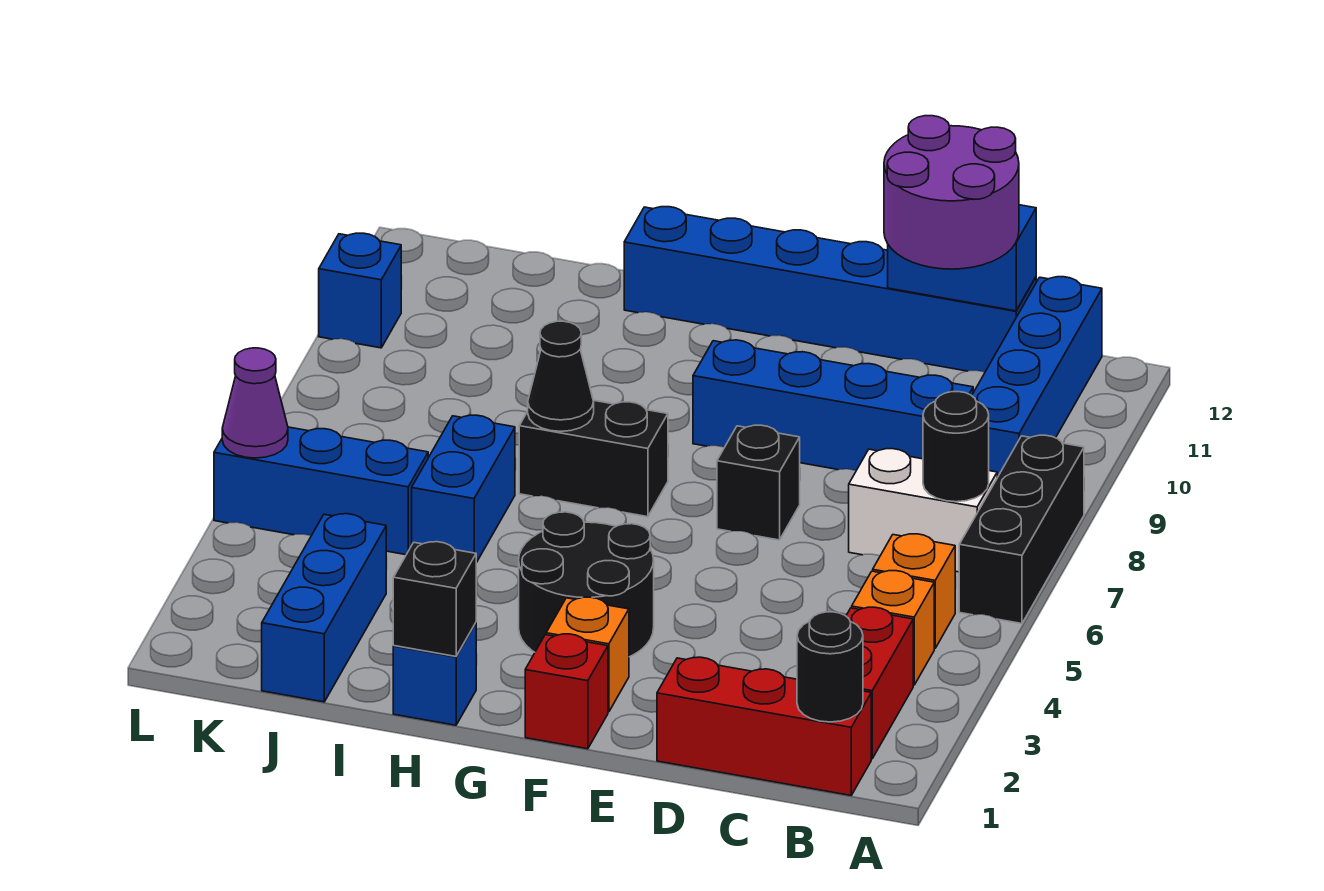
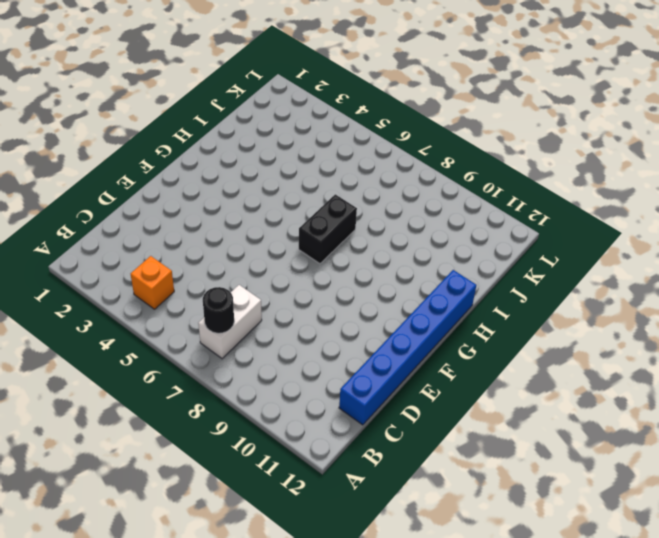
none -> black 1x3 brick [959,435,1084,624]
none -> red 1x3 brick [657,657,871,795]
none -> red 1x2 brick [846,607,913,759]

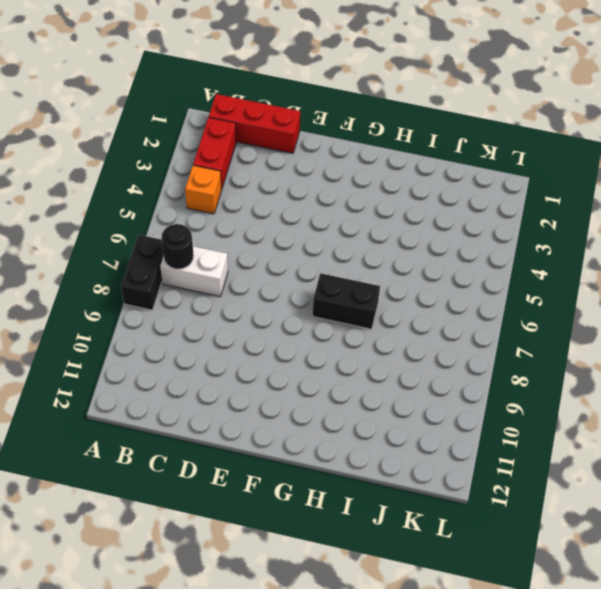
black 1x2 brick [121,235,163,310] -> black 1x3 brick [959,435,1084,624]
none -> orange 1x1 brick [873,534,955,649]
none -> blue 1x4 brick [972,277,1102,477]
none -> blue 1x4 brick [693,340,973,471]

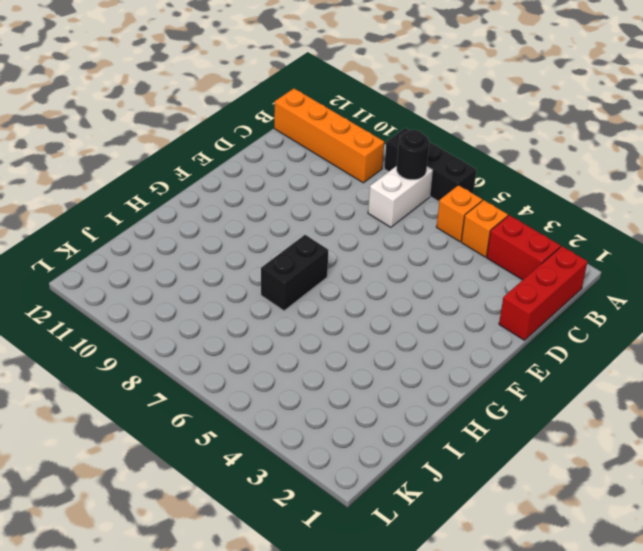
orange 1x4 brick [274,89,384,183] -> blue 1x4 brick [972,277,1102,477]
none -> blue 1x4 brick [693,340,973,471]
none -> blue 1x6 brick [624,207,1036,372]
none -> black 1x1 brick [717,425,800,540]

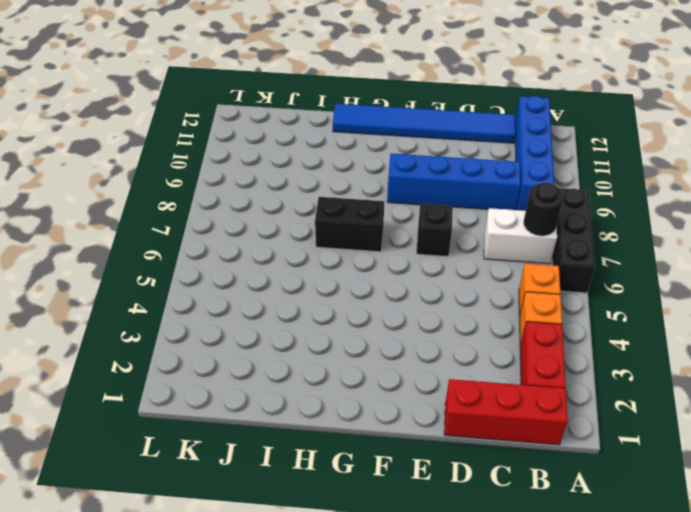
blue 1x6 tile [333,104,515,143] -> blue 1x6 brick [624,207,1036,372]
none -> red 1x1 brick [525,634,608,749]
none -> orange 1x1 brick [546,597,629,712]
none -> black 2x2 round brick [519,512,654,657]

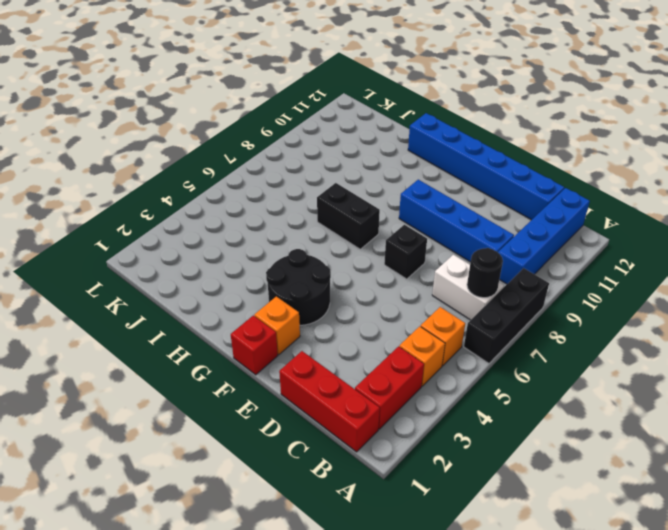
none -> blue 1x1 brick [393,623,476,725]
none -> blue 1x2 brick [412,415,515,563]
none -> blue 1x3 brick [262,514,386,702]

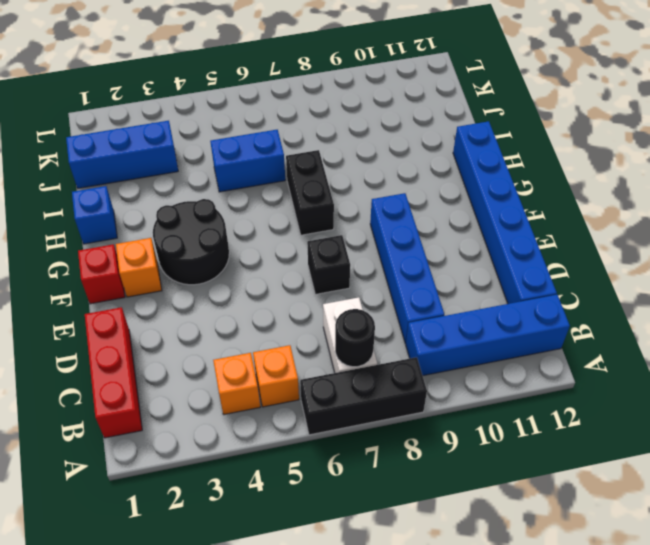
none -> red 1x2 brick [846,607,913,759]
none -> blue 1x3 brick [214,427,428,555]
none -> blue 1x1 brick [319,233,401,348]

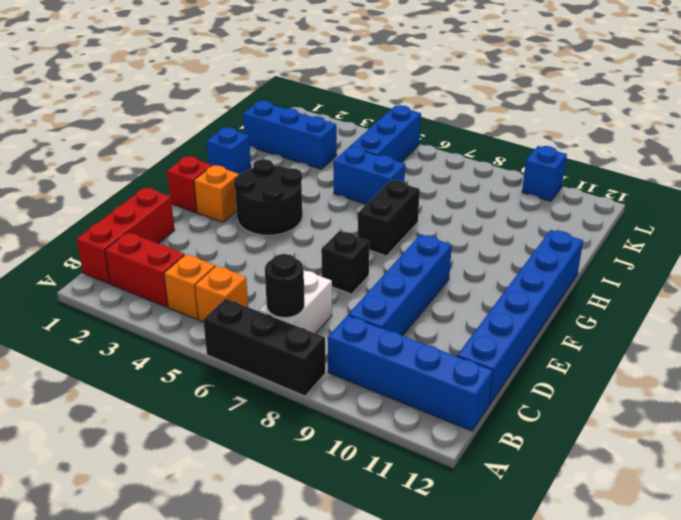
none -> black 1x1 round brick [797,612,863,722]
none -> blue 1x2 brick [888,205,1036,311]
none -> black 1x1 brick [393,542,476,656]

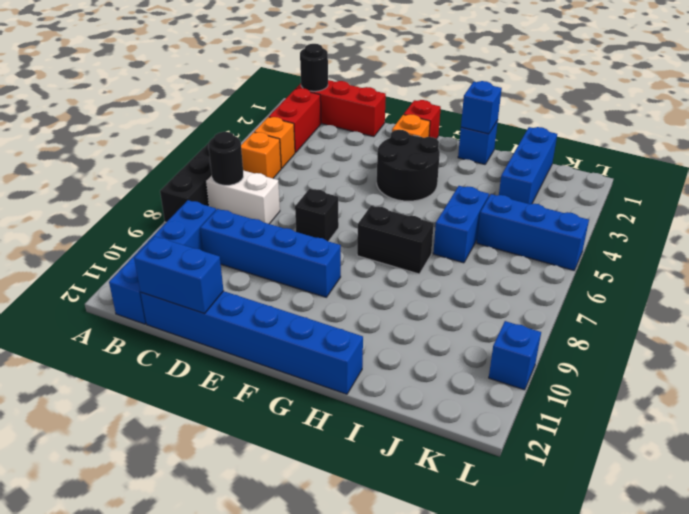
blue 1x1 brick [461,81,502,134] -> black 1x1 brick [393,542,476,656]
none -> black 1x1 cone [528,321,594,431]
none -> purple 1x1 cone [222,348,288,458]
none -> purple 2x2 round brick [884,116,1019,269]

